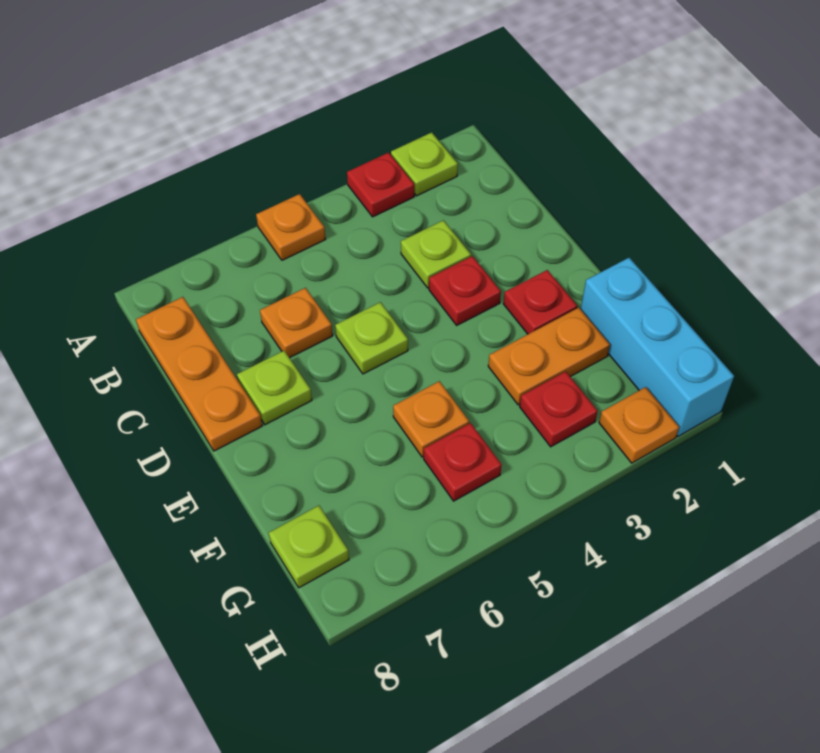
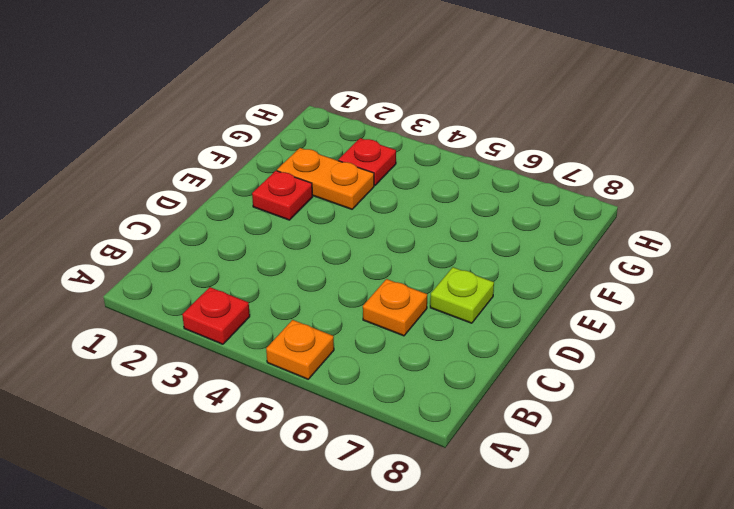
none -> lime 1x1 plate [391,132,458,196]
none -> orange 1x3 plate [136,297,262,451]
none -> lime 1x1 plate [401,220,471,288]

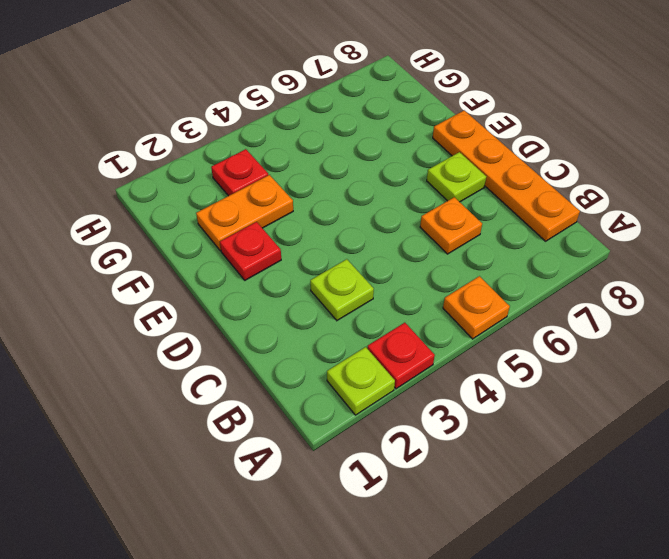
orange 1x4 plate [433,110,580,241] -> orange 1x3 plate [136,297,262,451]
none -> red 1x1 plate [429,256,501,325]
none -> lime 1x1 plate [335,302,408,374]
none -> cyan 1x3 brick [581,258,734,436]

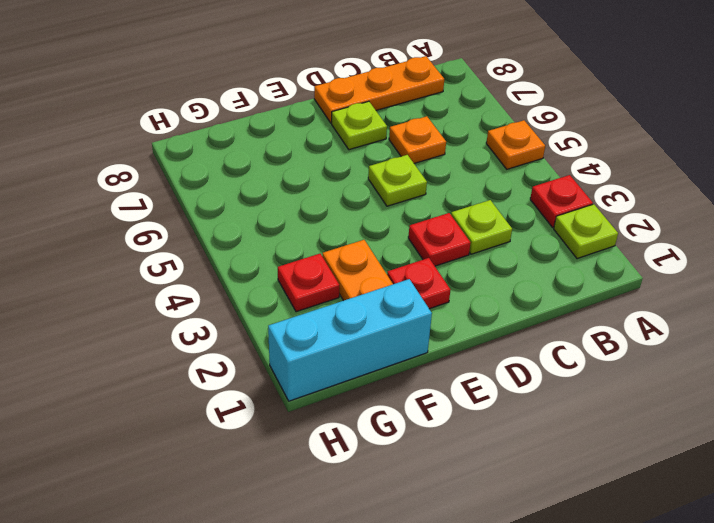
none -> orange 1x1 plate [393,381,469,457]
none -> red 1x1 plate [424,423,502,501]
none -> lime 1x1 plate [269,506,349,588]

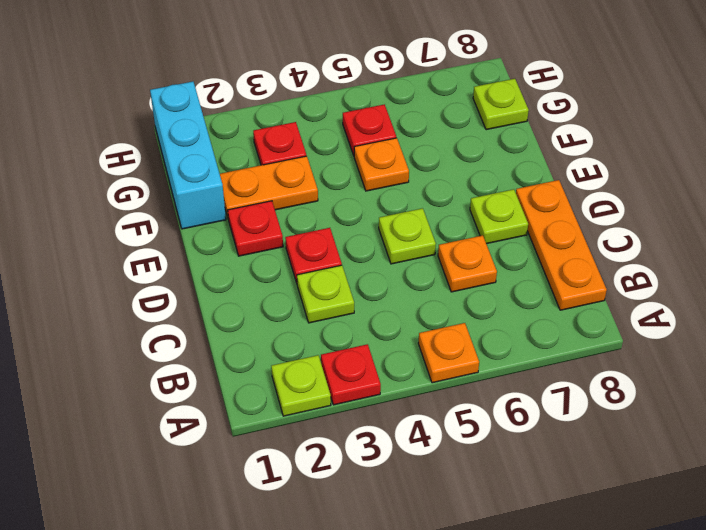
none -> orange 1x1 plate [599,387,679,463]

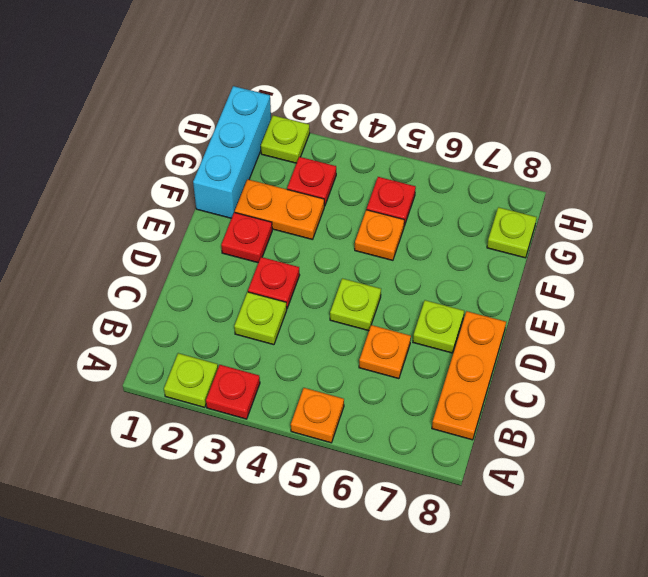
lime 1x1 plate [261,115,310,163] -> orange 1x1 plate [599,387,679,463]

